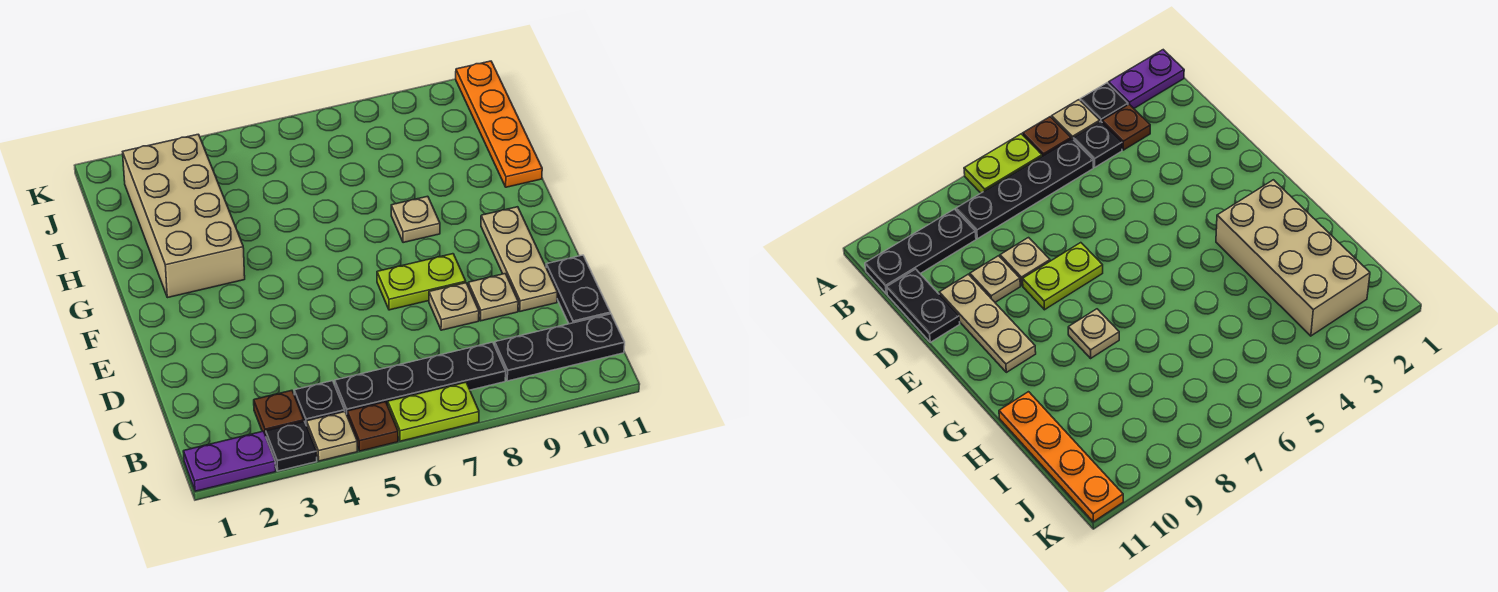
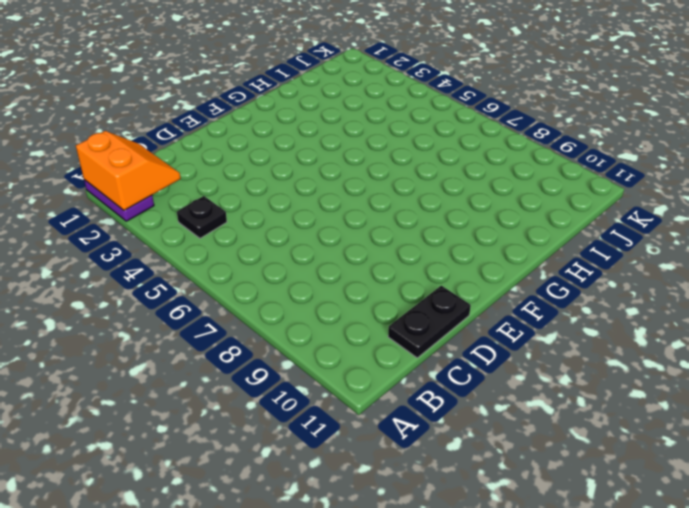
orange 2x2 slope [76,131,181,210] -> none
none -> black 1x1 plate [266,422,317,471]
none -> tan 1x1 plate [307,412,357,461]
none -> brown 1x1 plate [347,402,398,451]

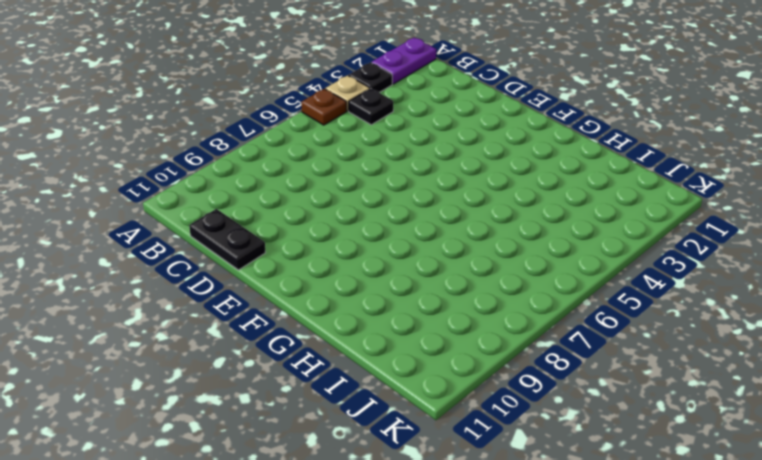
none -> lime 1x2 plate [388,382,479,441]
none -> brown 1x1 plate [254,390,304,435]
none -> black 1x4 plate [335,342,506,414]

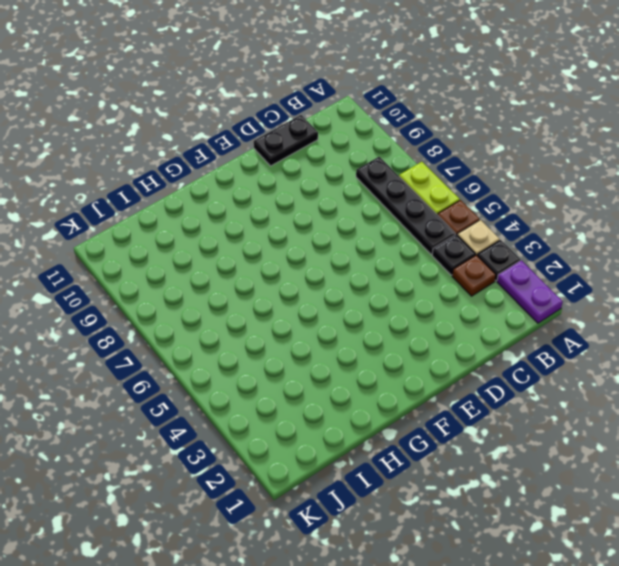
none -> black 1x3 plate [495,314,625,381]
none -> tan 1x1 plate [429,283,479,330]
none -> tan 1x1 plate [468,274,518,321]

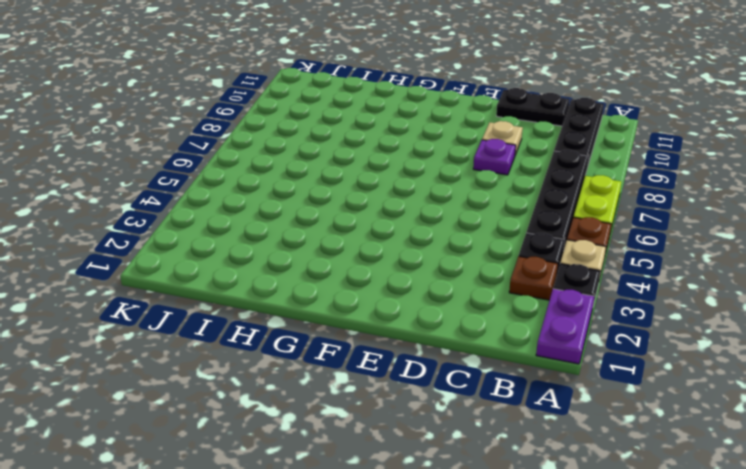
purple 1x1 plate [473,139,516,175] -> tan 1x1 plate [429,283,479,330]
none -> tan 1x3 plate [481,207,557,311]
none -> lime 1x2 plate [377,254,466,310]
none -> tan 2x4 brick [123,134,245,298]

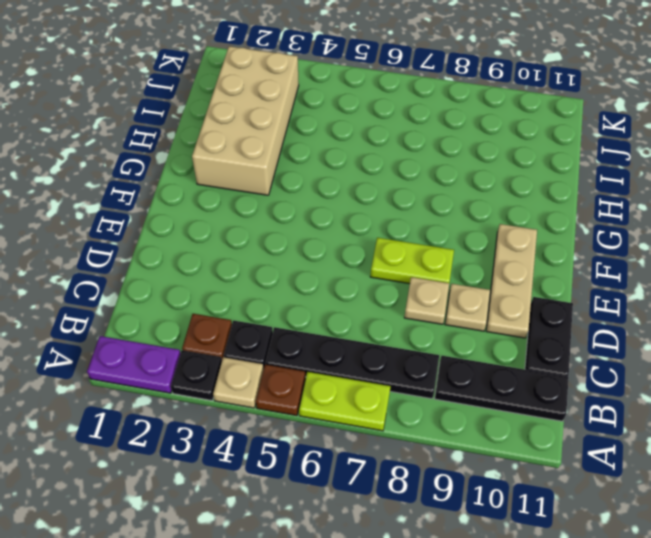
none -> tan 1x1 plate [391,196,440,243]
none -> orange 1x4 plate [456,61,542,187]

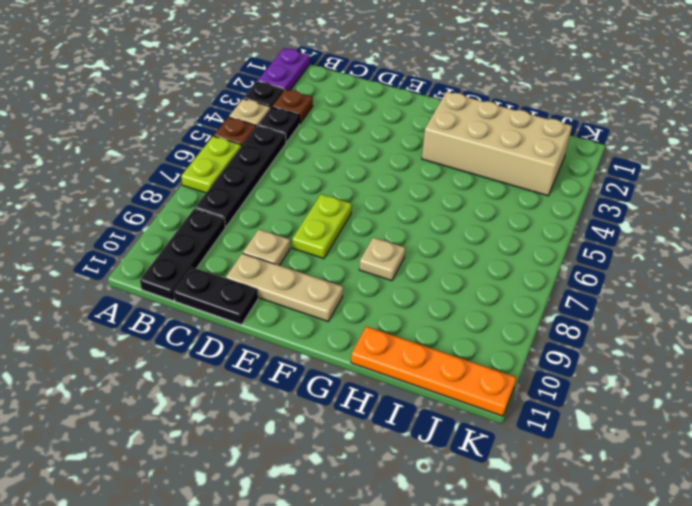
none -> tan 1x1 plate [429,283,479,330]

